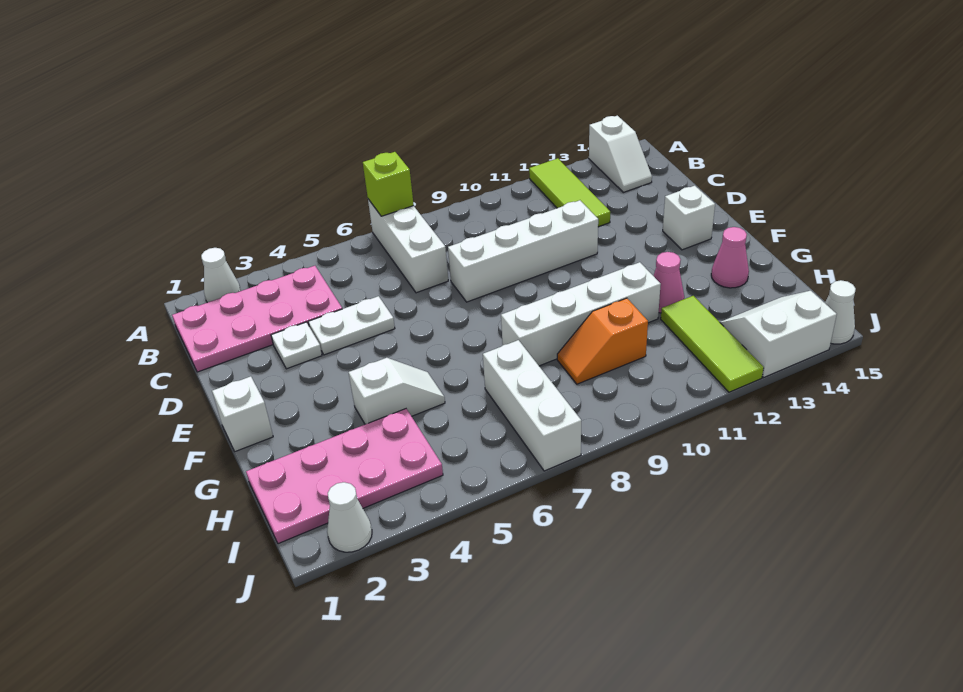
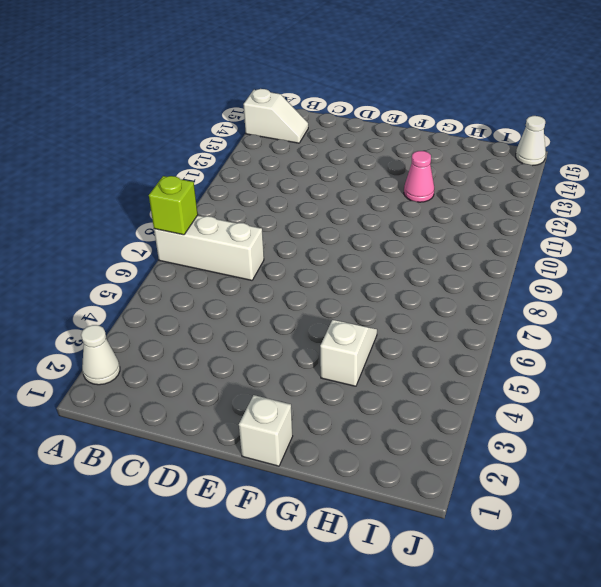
none -> lime 1x3 tile [529,158,610,227]
none -> pink 2x4 plate [172,266,342,372]
none -> white 1x1 plate [271,322,322,369]

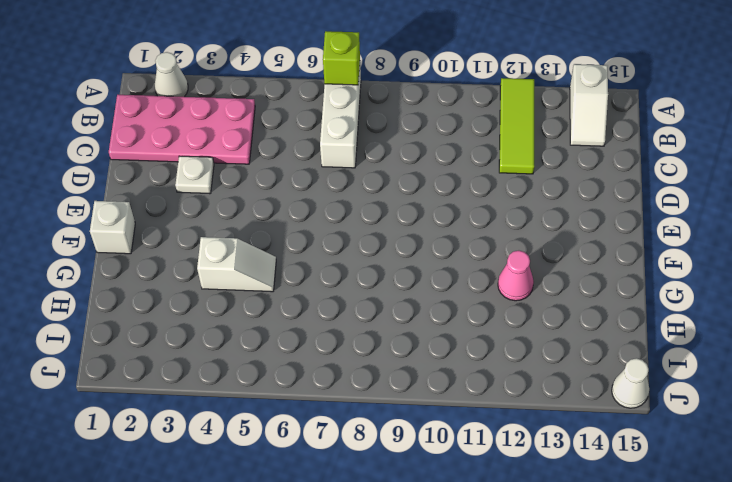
none -> white 1x2 plate [308,296,395,355]
none -> white 1x4 brick [448,200,598,302]
none -> white 1x1 brick [663,186,715,250]

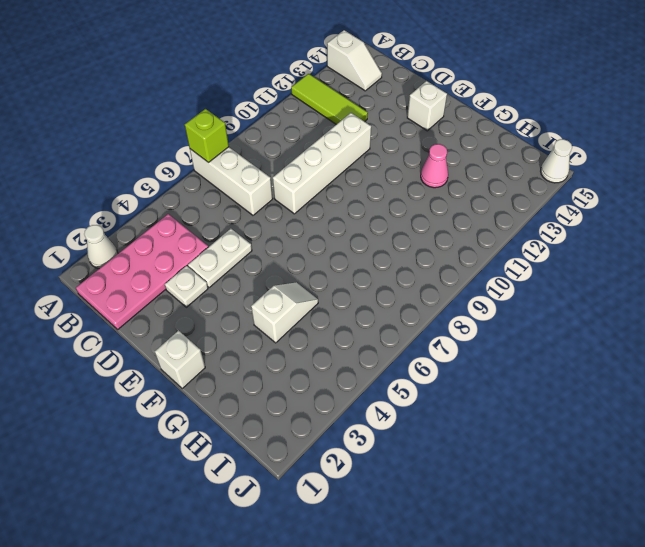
none -> white 1x4 brick [501,262,661,366]
none -> pink 1x1 cone [711,227,749,288]
none -> pink 2x4 plate [246,409,443,544]

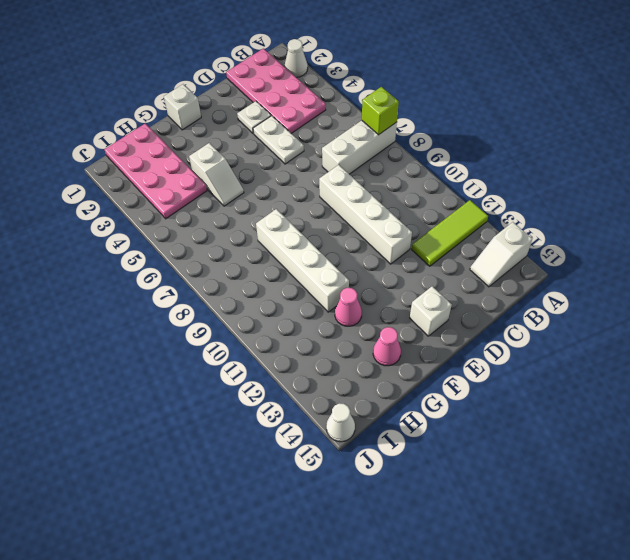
none -> white 1x3 brick [483,340,581,471]
none -> orange 1x2 slope [557,298,648,384]
none -> lime 1x3 tile [661,296,764,392]

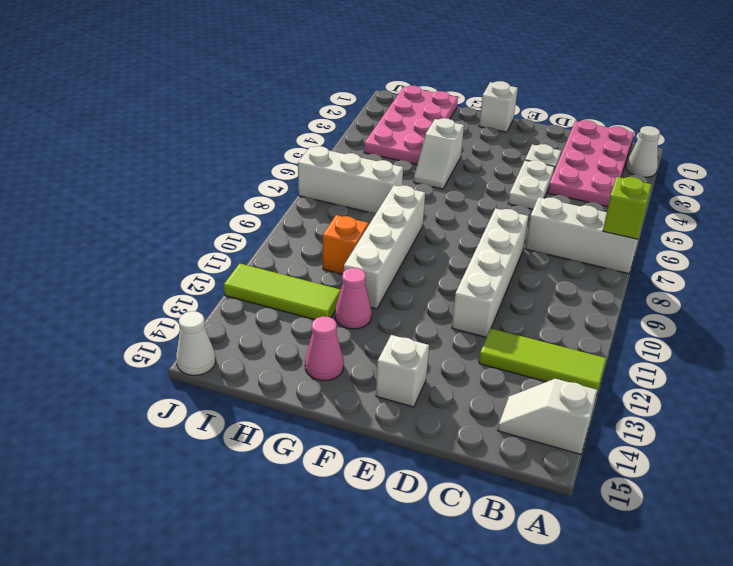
none -> white 2x2 slope [720,291,837,377]
none -> white 1x1 cone [327,482,372,552]

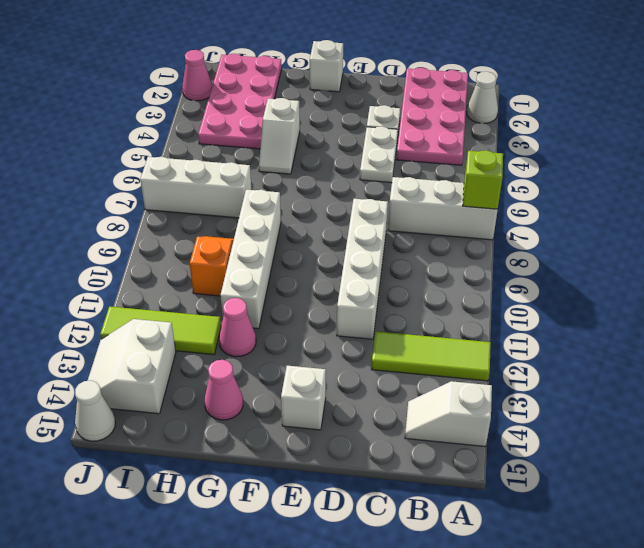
white 2x2 slope [88,319,176,414] -> white 2x2 slope turned to [720,291,837,377]
pink 1x1 cone [182,50,212,101] -> white 1x1 cone [327,482,372,552]

